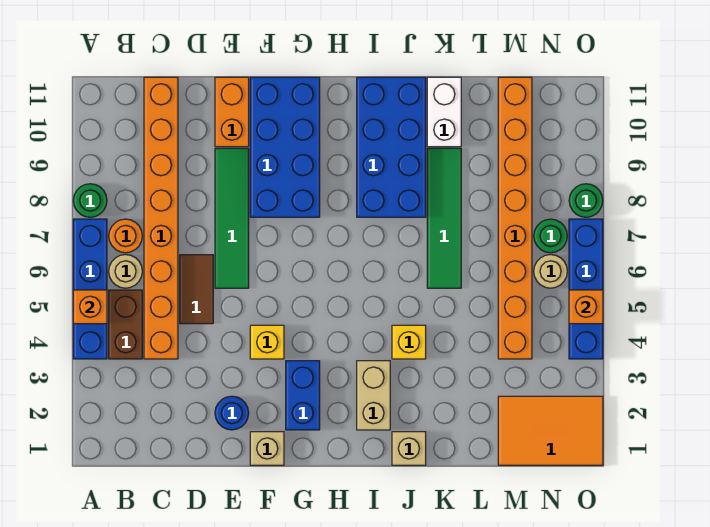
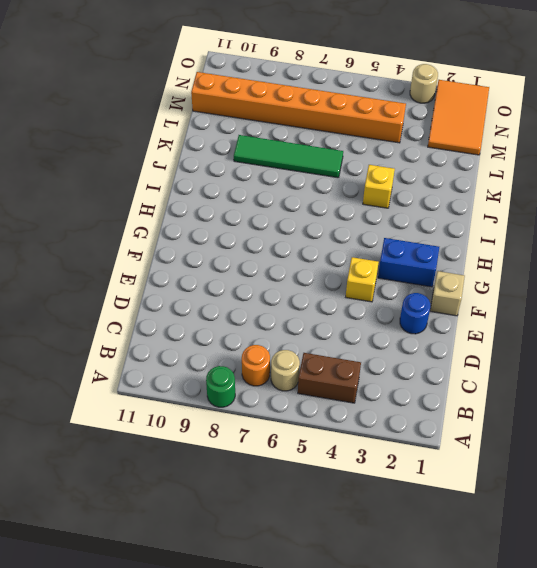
tan 1x1 round brick [410,64,438,103] -> tan 1x1 round brick moved to [534,255,567,288]
none -> blue 1x4 brick [73,219,107,359]
none -> orange 1x8 brick [144,77,178,359]
none -> brown 1x2 tile [180,255,213,324]

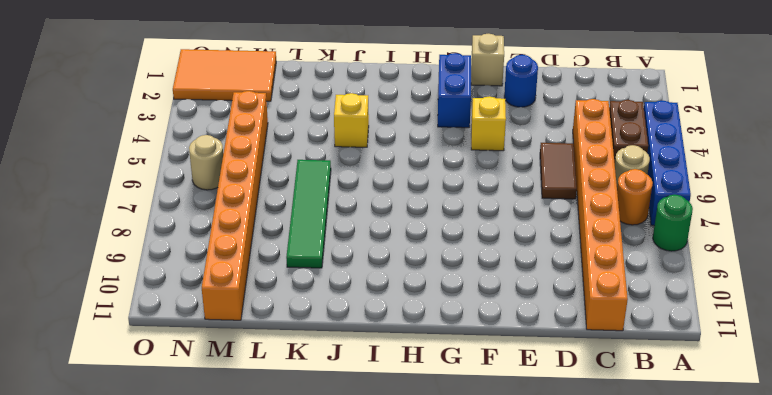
none -> green 1x4 tile [215,148,249,288]
none -> orange 1x2 brick [215,77,249,147]
none -> blue 2x4 brick [250,77,320,217]

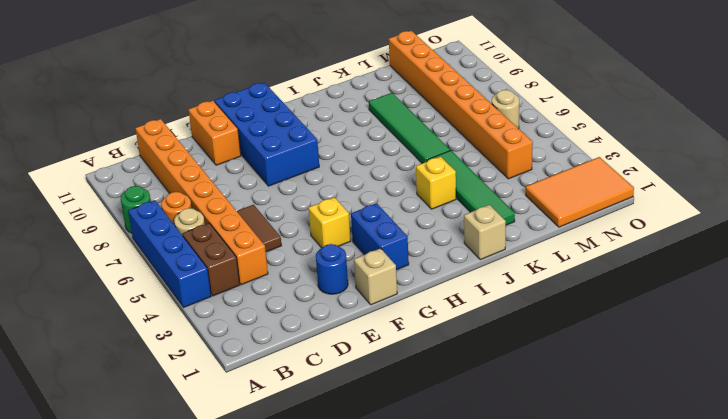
green 1x4 tile [427,150,515,225] -> green 1x4 tile moved to [215,148,249,288]
none -> tan 1x2 brick [357,361,390,430]
none -> blue 2x4 brick [357,77,426,217]
none -> white 1x2 brick [427,77,461,147]

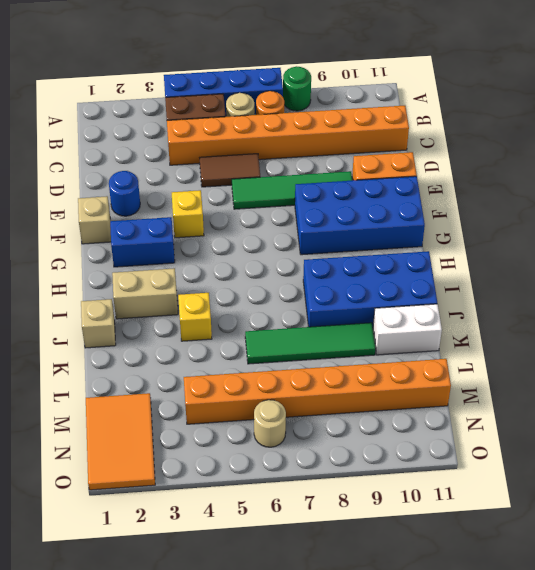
none -> green 1x1 round brick [534,219,567,253]
none -> blue 1x4 brick [569,219,603,359]
none -> green 1x1 round brick [569,184,603,217]

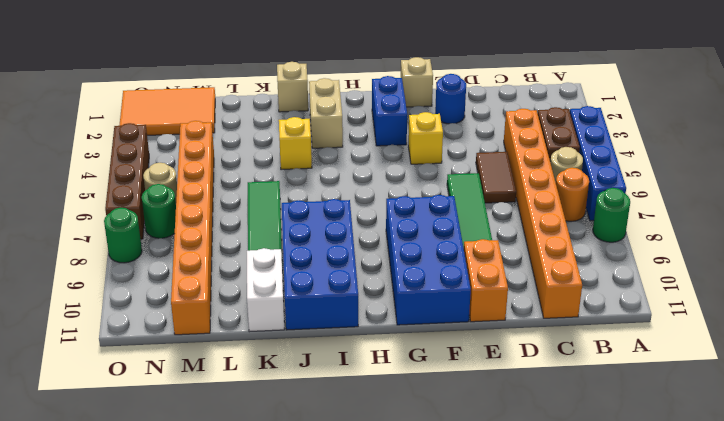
brown 1x4 brick [105,123,149,239] -> blue 1x4 brick [569,219,603,359]
none -> orange 1x1 brick [73,290,107,324]
none -> orange 1x1 brick [569,290,603,324]

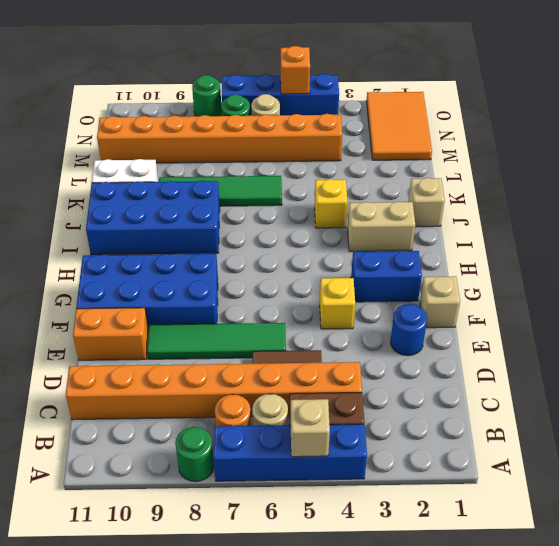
tan 1x1 brick [290,399,330,457] -> orange 1x1 brick [73,290,107,324]

